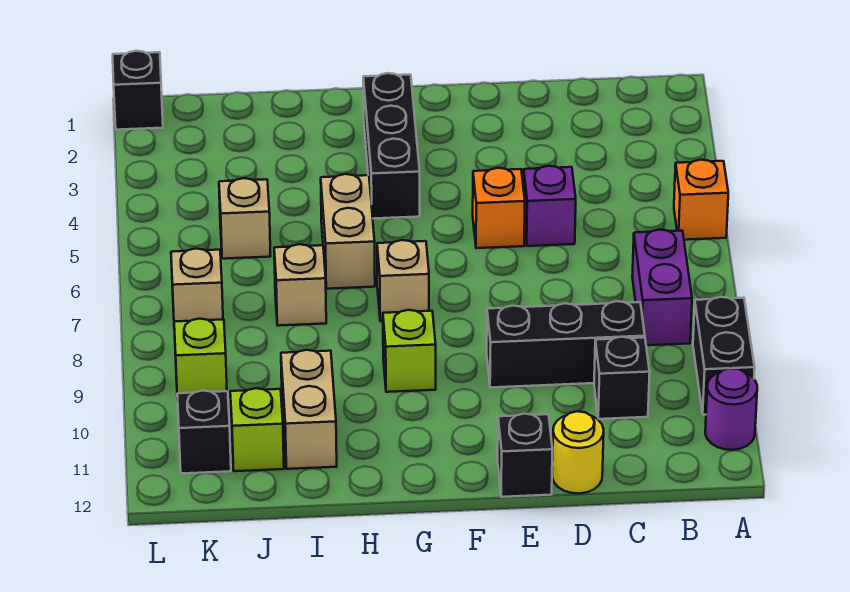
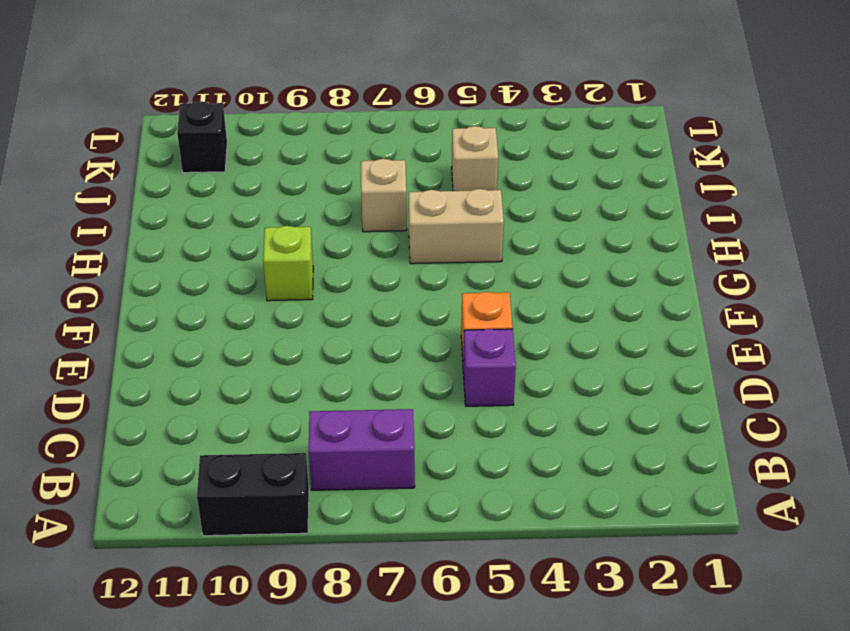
none -> orange 1x1 brick [674,160,728,240]
none -> purple 1x1 round brick [705,368,757,450]
none -> black 1x3 brick [487,301,645,388]

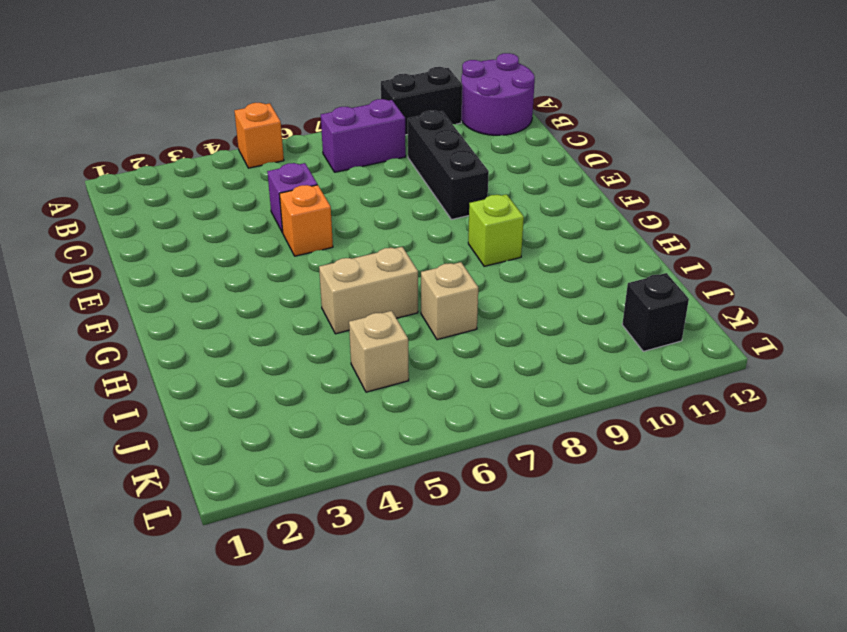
purple 2x2 round brick [461,53,535,135] -> purple 1x1 round brick [705,368,757,450]
none -> black 1x1 brick [594,337,650,419]
none -> yellow 1x1 round brick [552,411,604,494]
none -> black 1x1 brick [498,414,553,497]

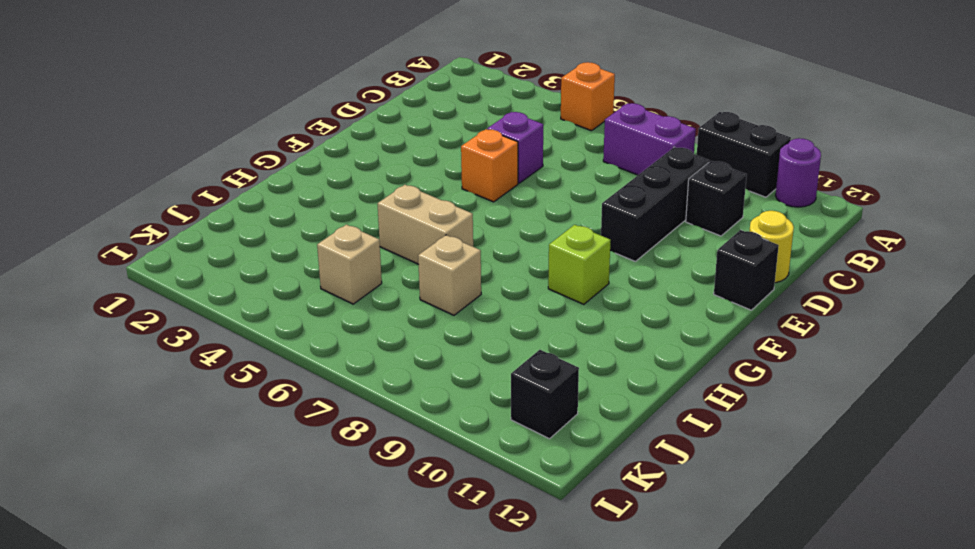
none -> black 1x3 brick [363,73,420,219]
none -> tan 1x1 brick [377,240,429,321]
none -> tan 1x2 brick [281,350,337,469]

